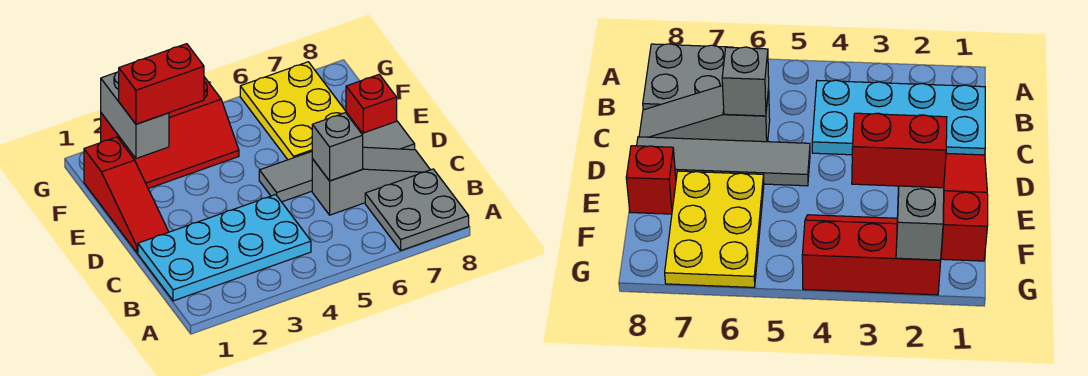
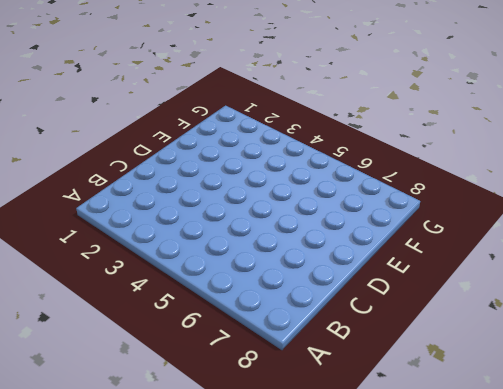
none -> grey 2x2 plate [365,169,469,250]
none -> cyan 2x4 plate [138,195,311,301]

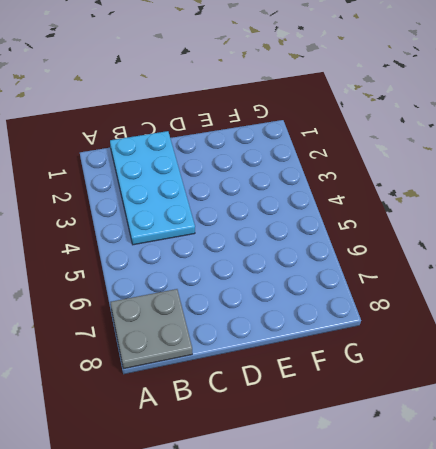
none -> grey 1x3 slope [312,147,430,215]
none -> red 1x3 slope [84,137,169,253]

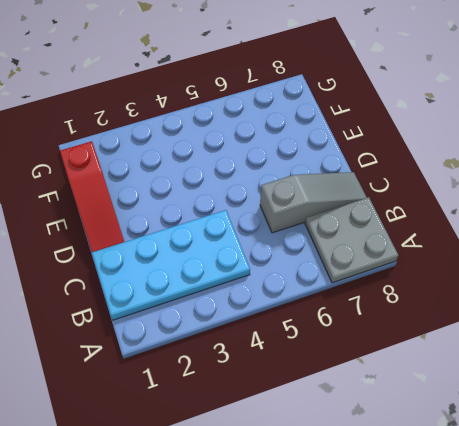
none -> grey 1x4 tile [259,121,415,202]
none -> yellow 2x3 plate [240,62,362,160]

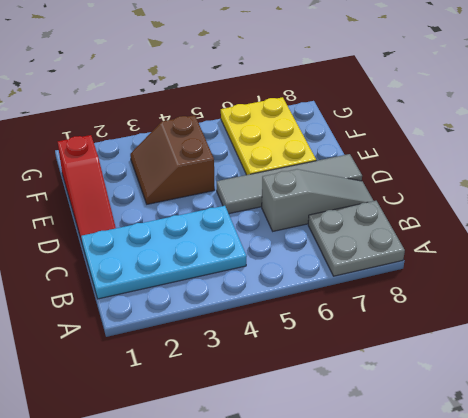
brown 2x2 slope [130,115,215,204] -> red 2x3 slope [101,77,239,189]
none -> red 1x1 brick [346,75,397,133]
none -> grey 1x1 brick [312,113,363,181]

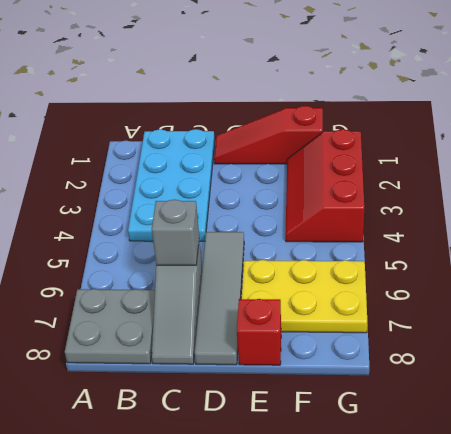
none -> grey 1x2 brick [101,72,169,158]
none -> red 1x2 brick [119,44,204,124]

